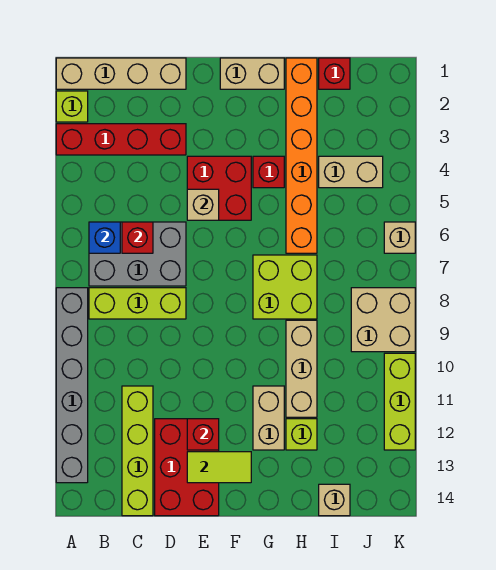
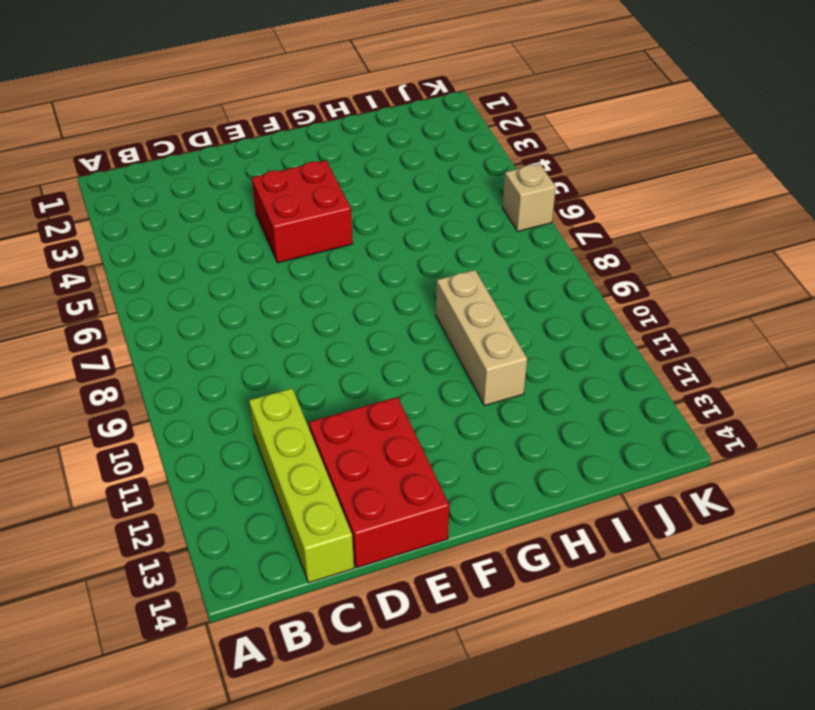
none -> tan 1x4 brick [56,58,186,89]
none -> lime 1x1 brick [56,91,88,122]
none -> red 1x4 brick [56,124,186,155]

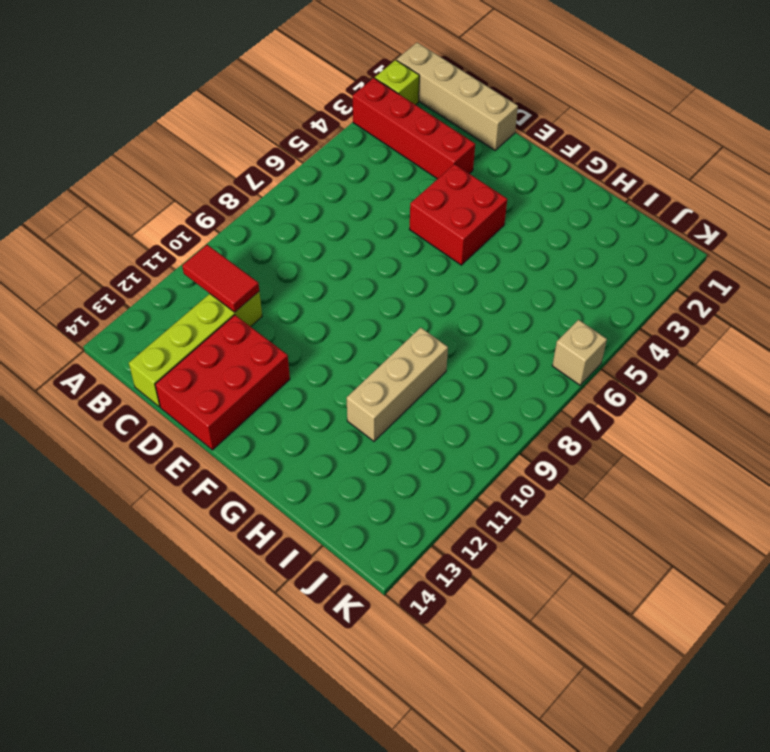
red 1x2 tile [182,245,259,312] -> none
none -> grey 1x6 brick [56,288,88,483]
none -> grey 2x3 brick [89,222,186,286]
none -> lime 1x3 brick [89,288,186,319]

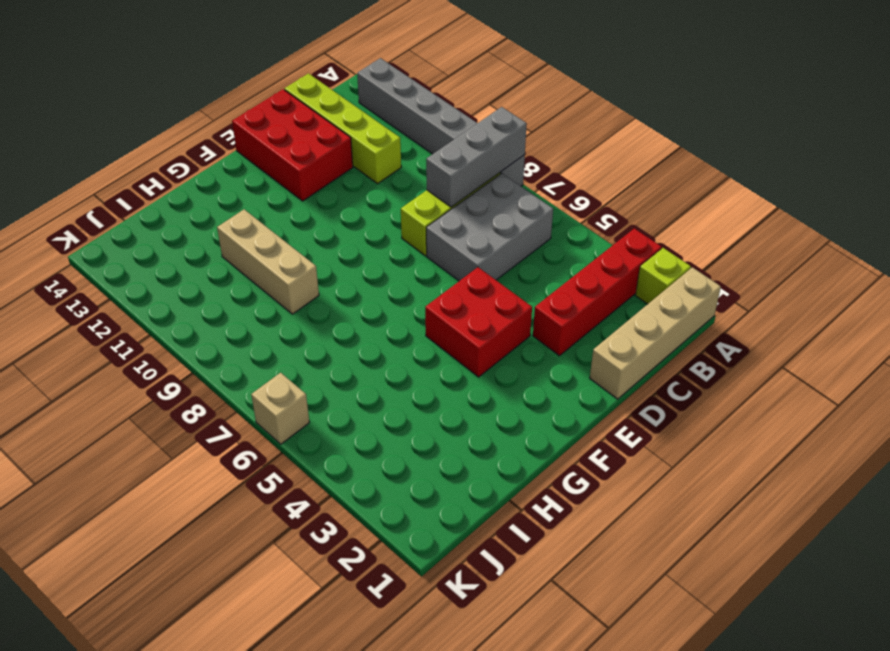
grey 1x3 brick [426,107,527,207] -> none
none -> tan 1x2 brick [220,58,284,89]
none -> red 1x1 brick [253,156,284,188]
none -> lime 2x2 brick [253,255,317,319]

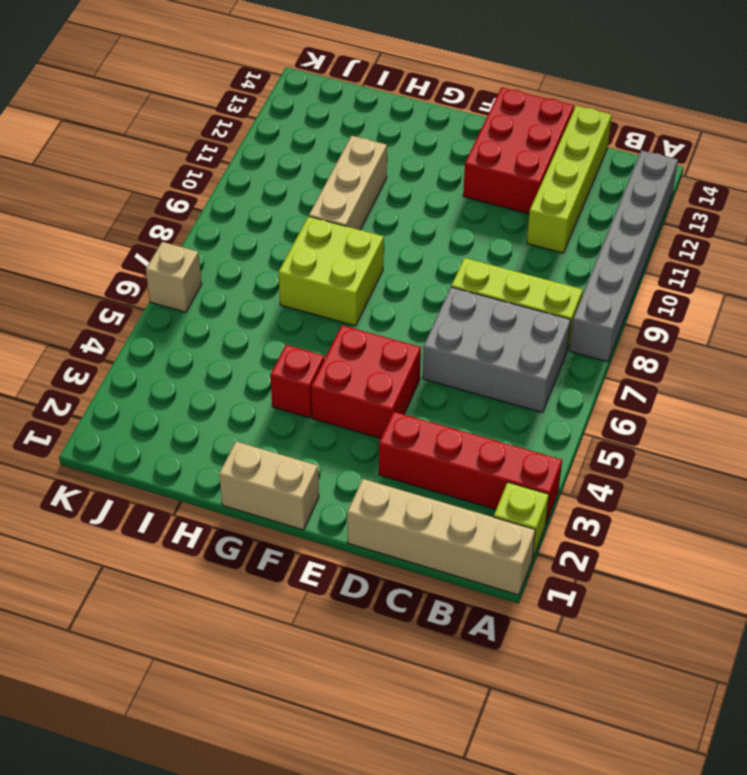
none -> tan 1x2 brick [253,386,284,450]
none -> orange 1x6 brick [286,58,317,253]
none -> lime 1x1 brick [286,419,317,450]

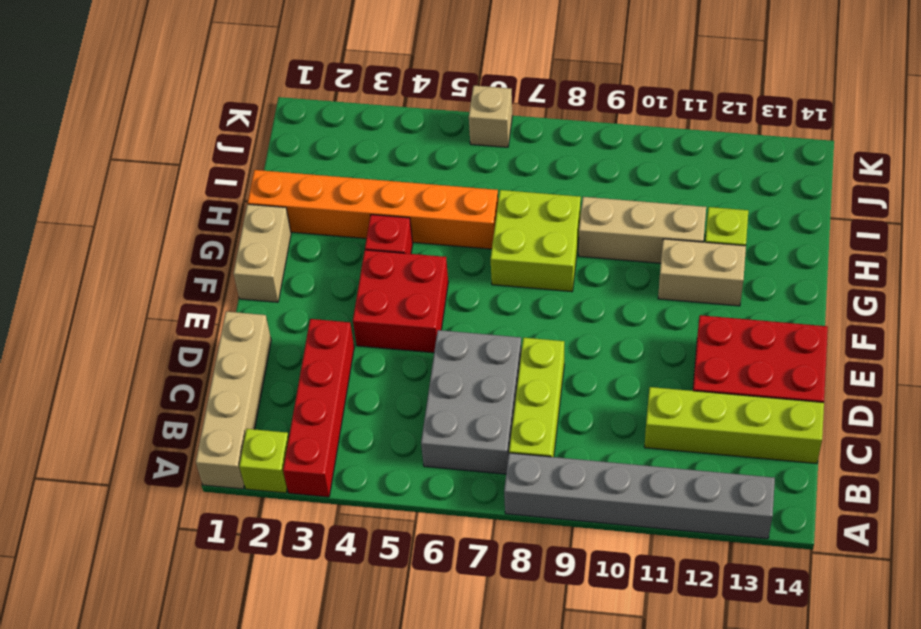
none -> red 1x1 brick [319,58,350,89]
none -> tan 1x2 brick [319,156,383,188]
none -> tan 1x1 brick [319,484,350,516]

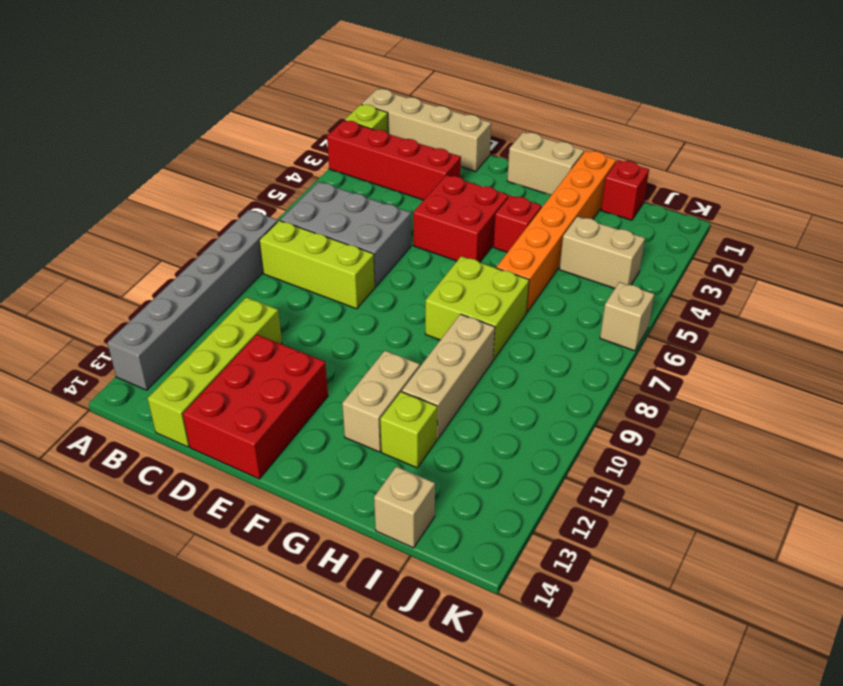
none -> tan 2x2 brick [351,288,415,352]
none -> lime 1x3 brick [384,353,415,450]
none -> blue 1x1 brick [89,222,120,253]

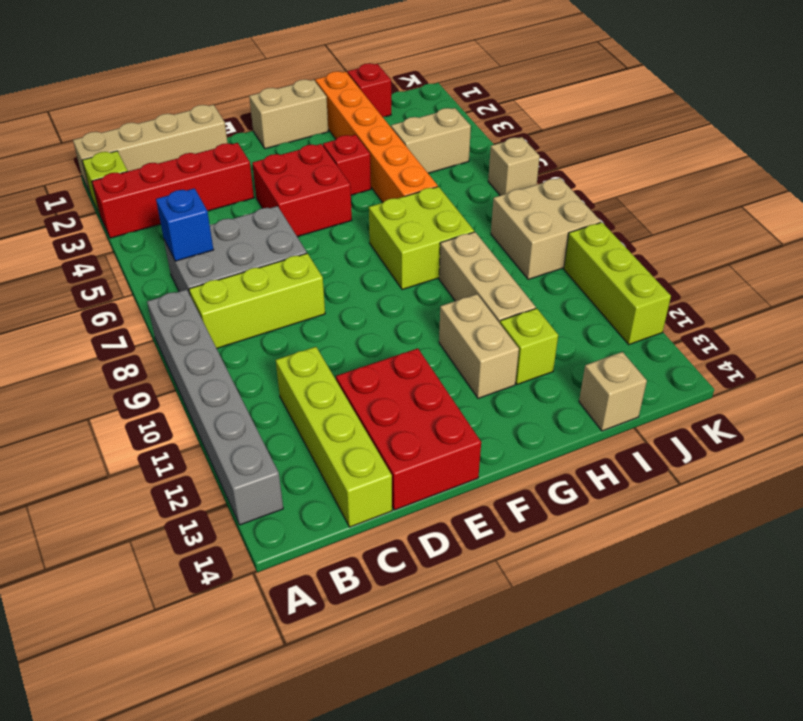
none -> red 1x1 brick [122,222,153,253]
none -> tan 1x1 brick [187,189,219,220]
none -> red 1x1 brick [187,419,219,450]

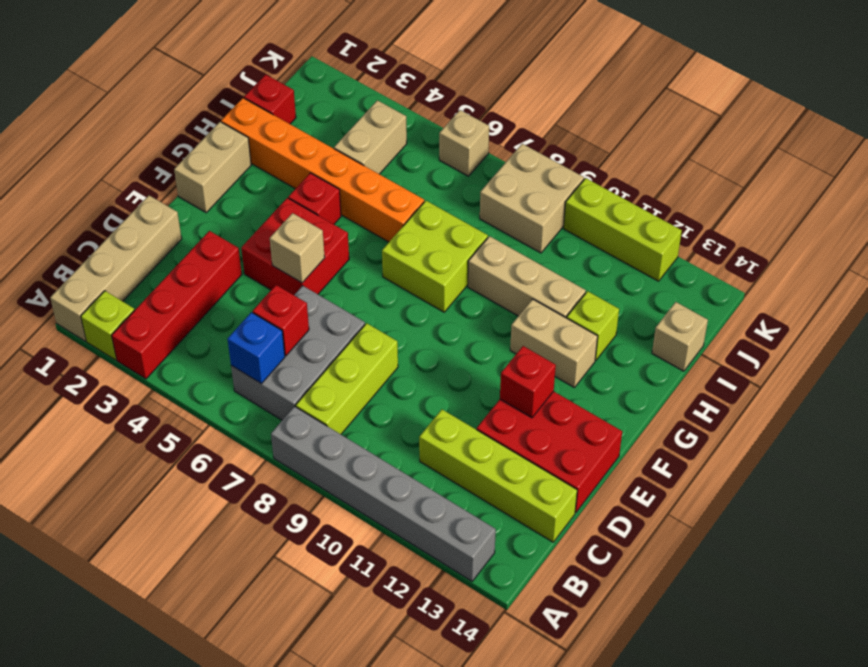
none -> lime 1x2 tile [187,452,251,483]

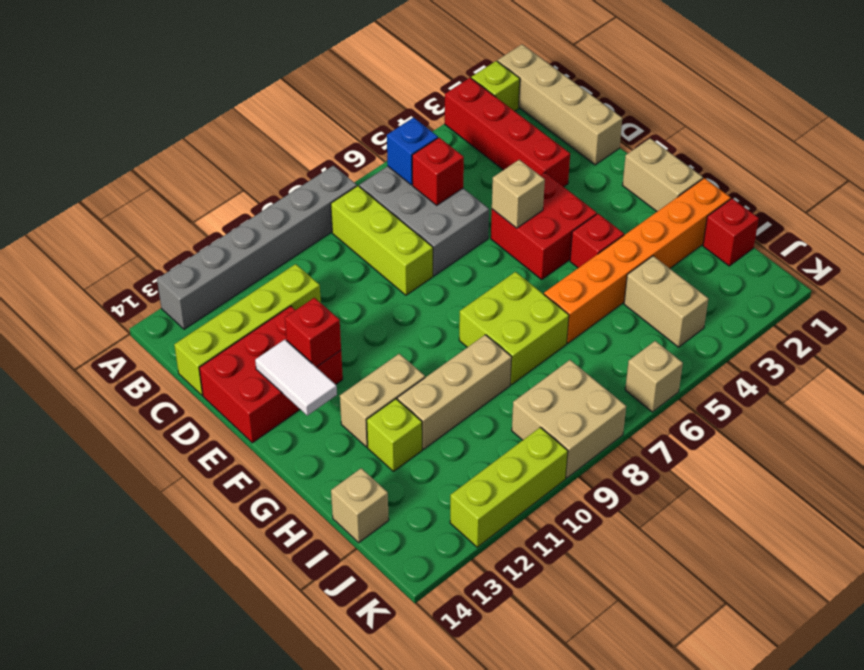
white 1x2 tile [255,340,337,415] -> lime 1x2 tile [187,452,251,483]

